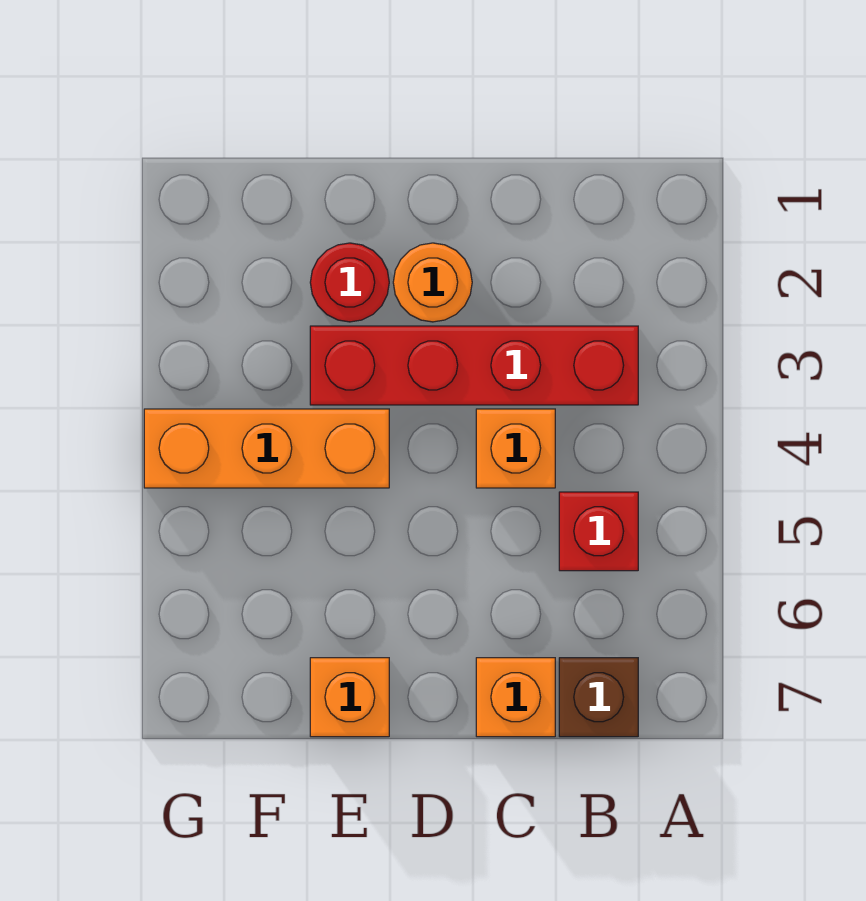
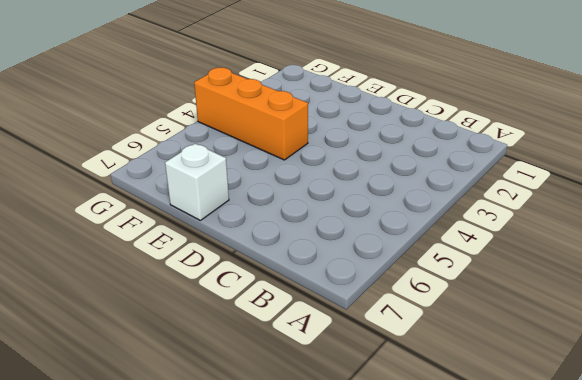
white 1x1 brick [165,144,229,220] -> orange 1x1 brick [310,658,389,737]
none -> red 1x4 brick [310,326,638,405]
none -> red 1x1 brick [559,492,638,571]

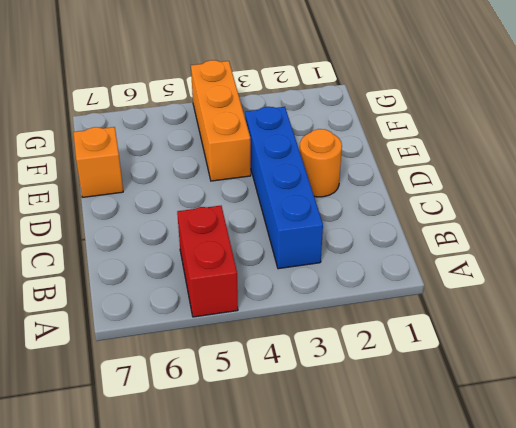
red 1x2 brick [177,206,238,317] -> red 1x1 brick [559,492,638,571]
blue 1x4 brick [245,107,323,269] -> red 1x4 brick [310,326,638,405]
none -> brown 1x1 brick [559,658,638,737]
none -> orange 1x1 brick [476,409,555,488]

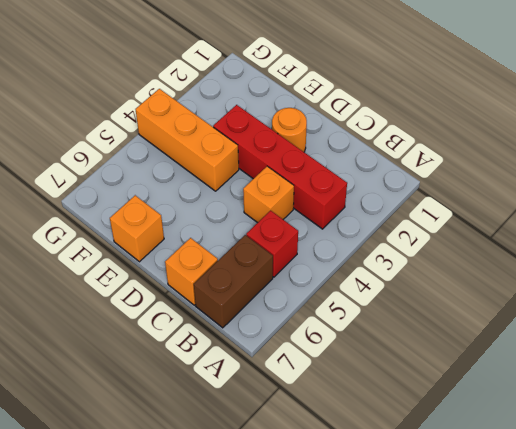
brown 1x2 brick [194,235,273,328] -> brown 1x1 brick [559,658,638,737]
none -> red 1x1 round brick [310,243,389,322]

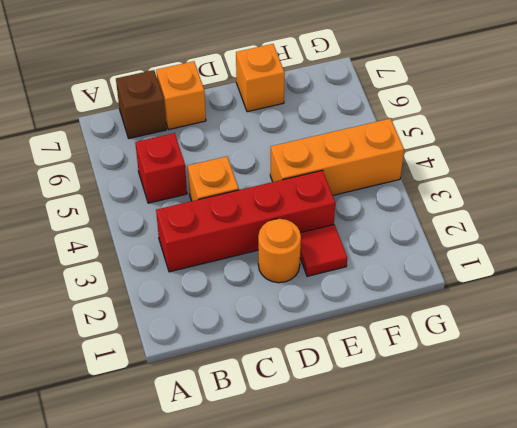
red 1x1 tile [300,225,347,276] -> red 1x1 round brick [310,243,389,322]

